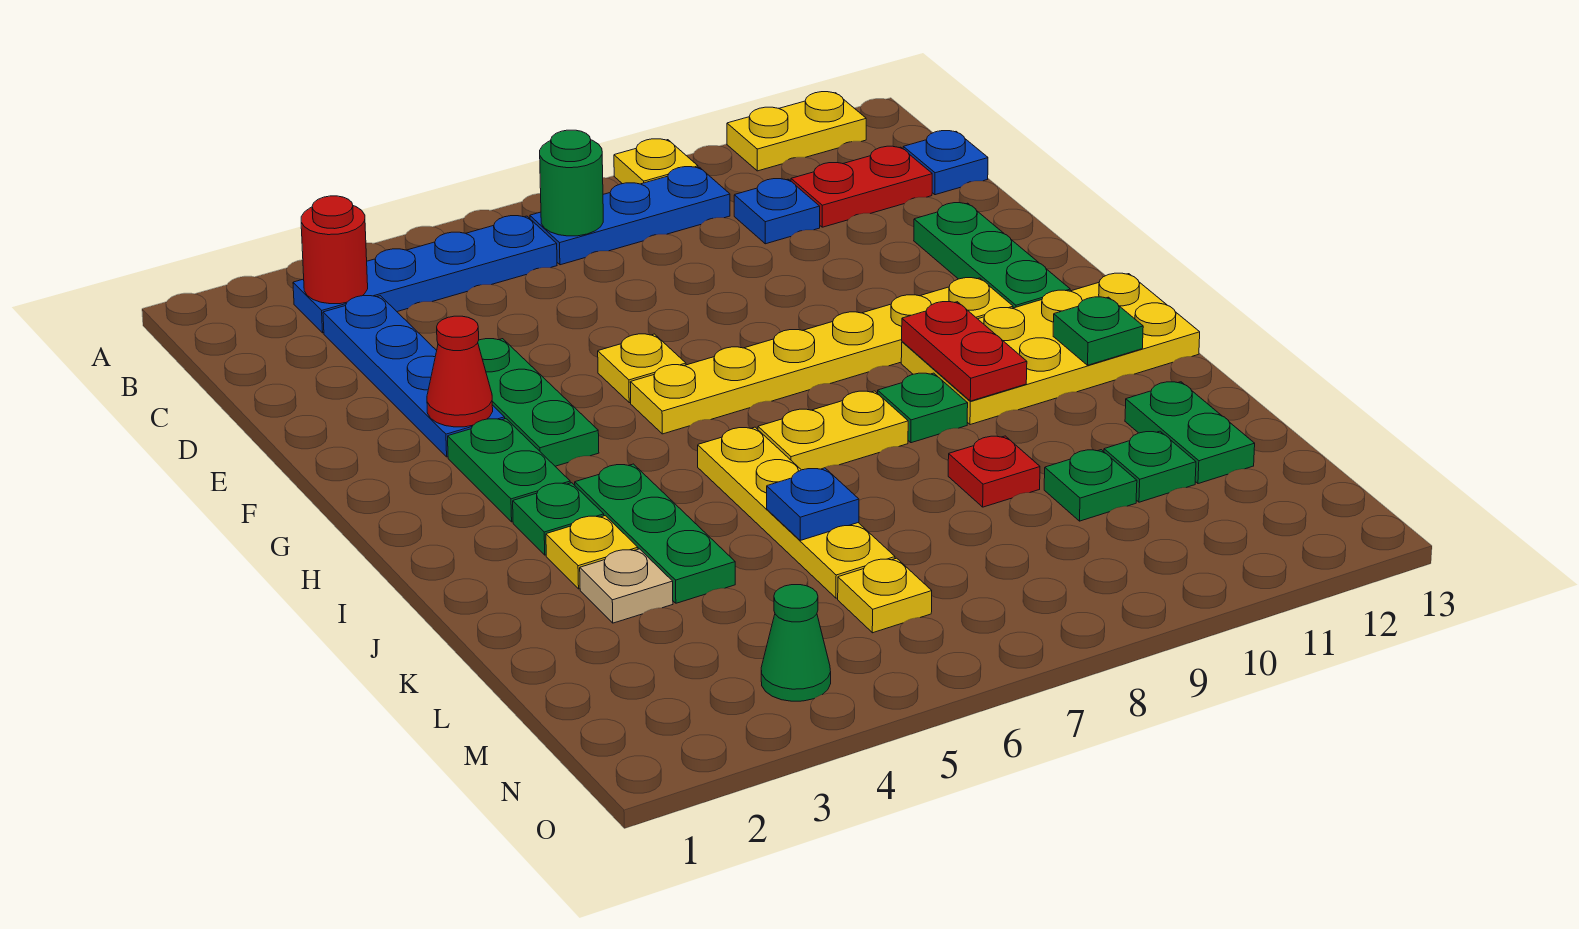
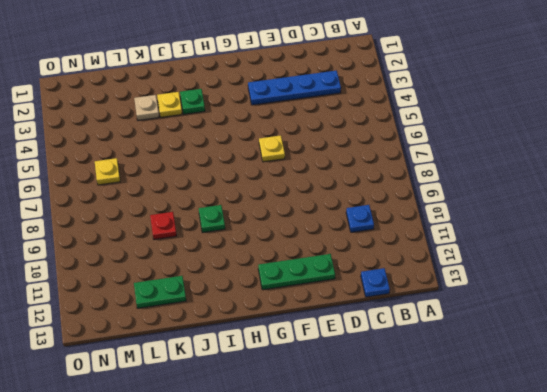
none -> yellow 1x1 plate [614,139,698,184]
none -> yellow 1x2 plate [727,92,866,171]
none -> blue 1x4 plate [293,216,557,333]
none -> blue 1x3 plate [530,167,730,265]

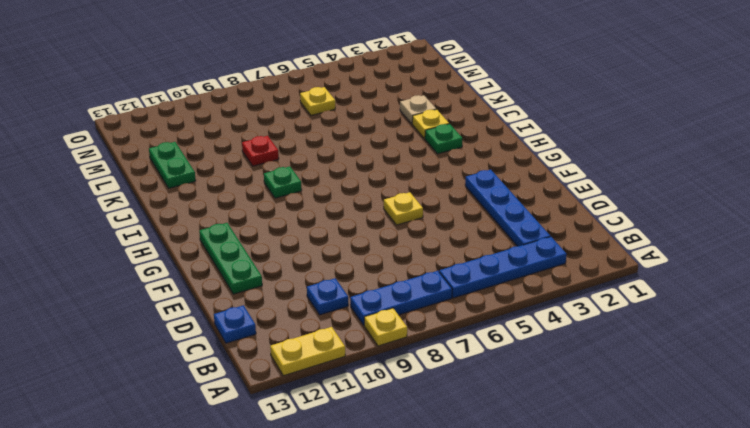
none -> red 1x2 plate [791,146,932,227]
none -> green 1x3 plate [478,339,599,466]
none -> green 1x2 plate [448,419,570,522]
none -> yellow 1x6 plate [630,278,1013,434]

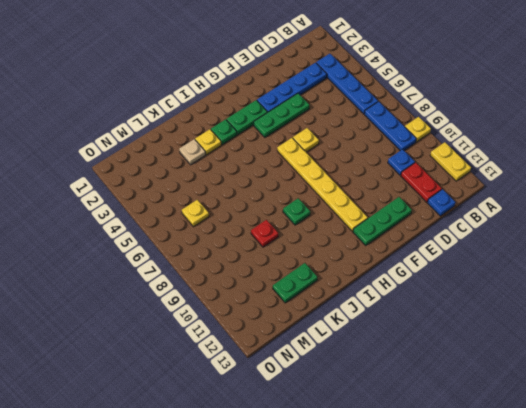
none -> yellow 2x4 plate [901,273,1200,425]
none -> green 1x3 plate [575,464,735,603]
none -> yellow 1x4 plate [698,427,895,598]
none -> yellow 1x2 plate [758,391,908,470]

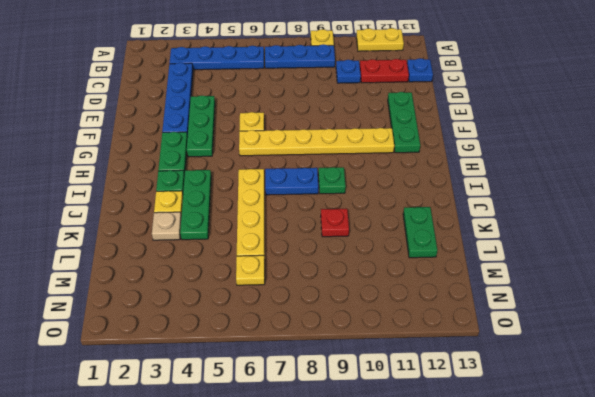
blue 1x2 plate [265,168,318,195] -> yellow 1x2 plate [758,391,908,470]
none -> yellow 2x4 plate [901,273,1200,425]
none -> green 1x1 plate [1044,450,1137,521]
none -> green 1x1 plate [1104,431,1196,502]
none -> green 1x1 cone [761,585,831,701]

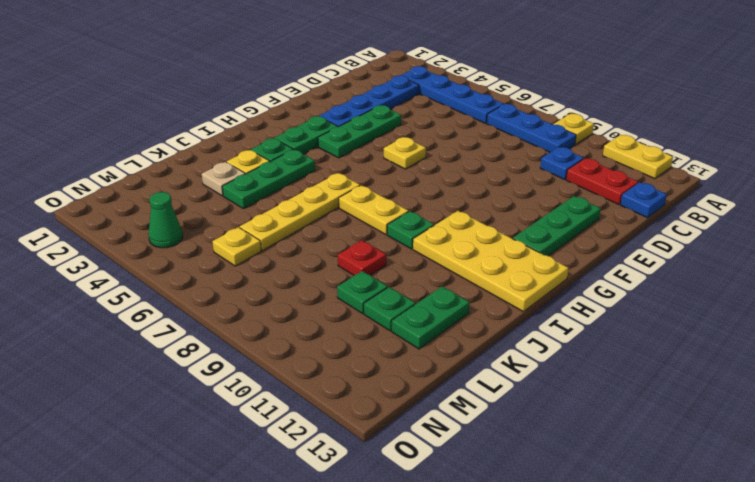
none -> yellow 1x6 plate [630,278,1013,434]
none -> red 1x1 round brick [301,196,368,304]
none -> green 1x1 round brick [540,130,603,236]
none -> red 1x1 cone [427,316,493,427]

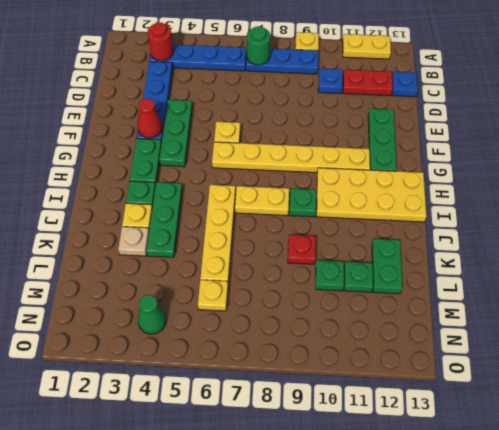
none -> red 1x2 plate [902,302,1027,401]
none -> green 1x1 plate [1053,297,1143,365]
none -> blue 1x1 plate [767,468,859,540]

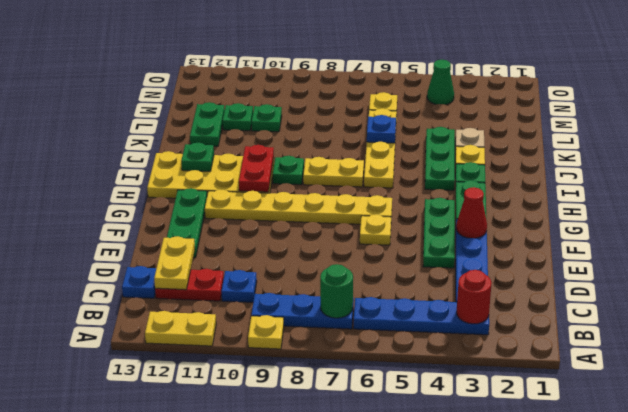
yellow 1x2 plate [154,236,195,290] -> none
none -> red 1x1 plate [948,436,1040,507]

